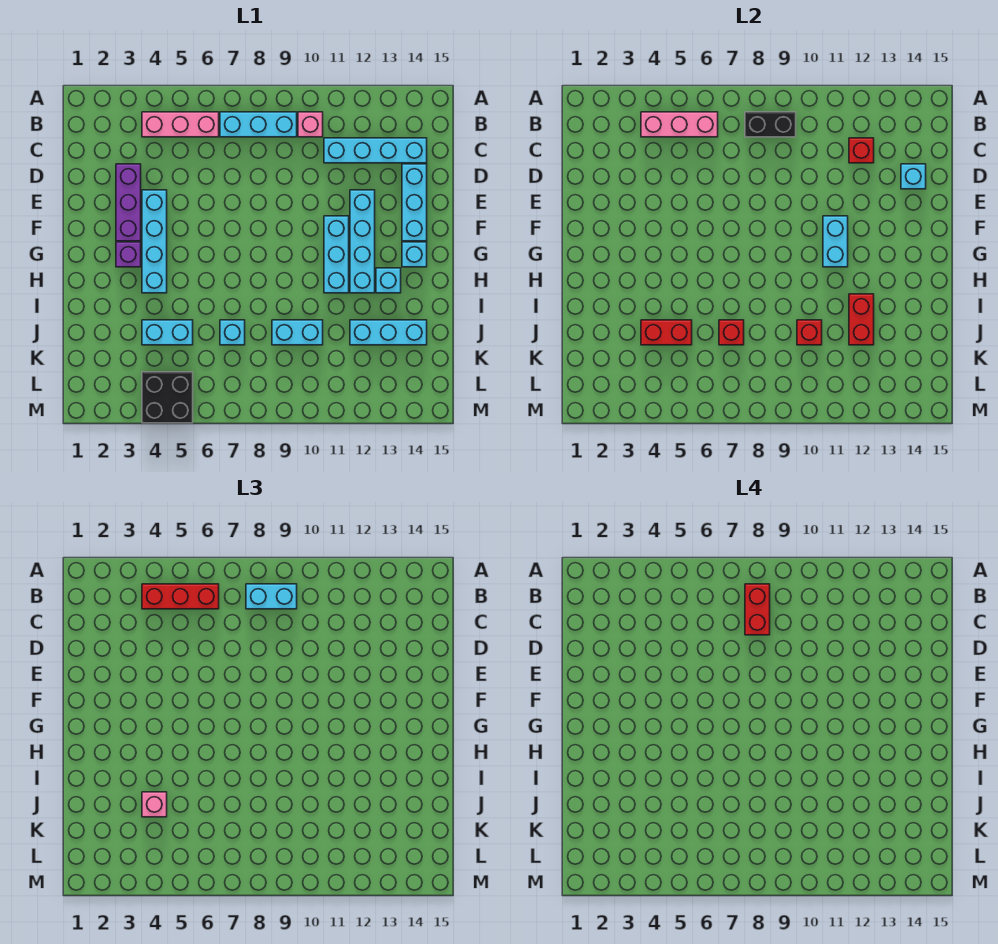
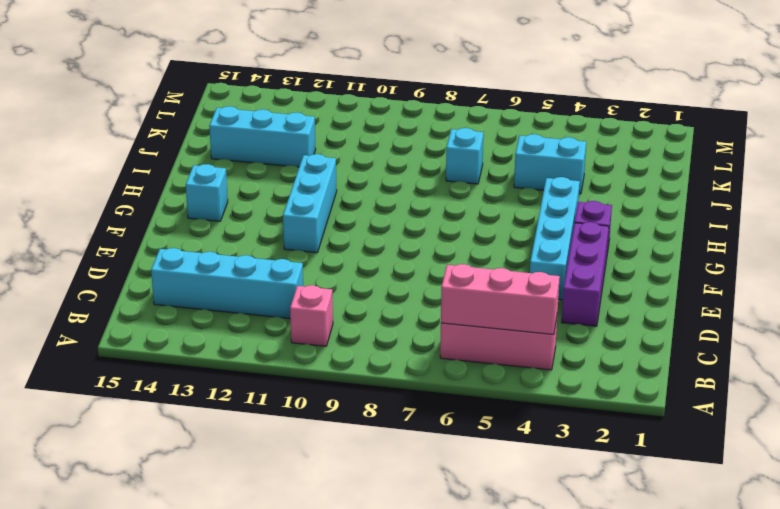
none -> cyan 1x3 brick [220,112,297,137]
none -> cyan 1x3 brick [402,164,427,241]
none -> cyan 1x4 brick [350,190,375,293]
none -> cyan 1x1 brick [376,268,401,293]

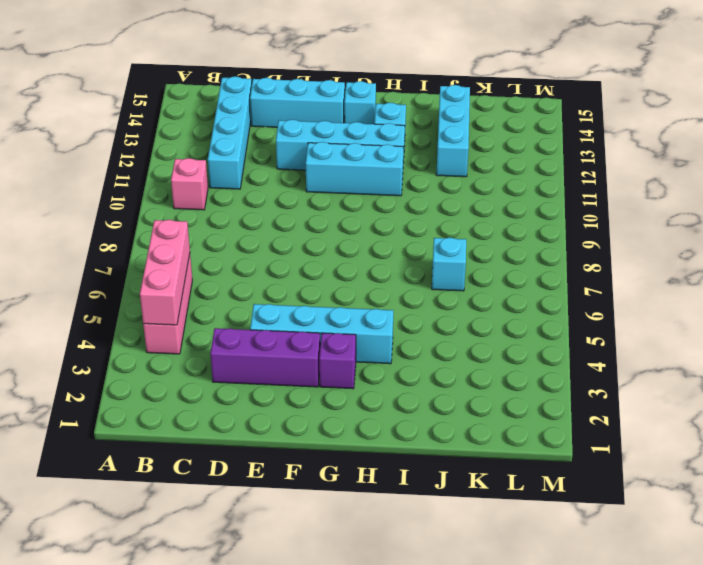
none -> cyan 1x3 brick [220,112,297,137]
none -> cyan 1x2 brick [142,320,193,345]
none -> cyan 1x2 brick [272,320,323,345]
none -> black 2x2 brick [142,372,193,423]

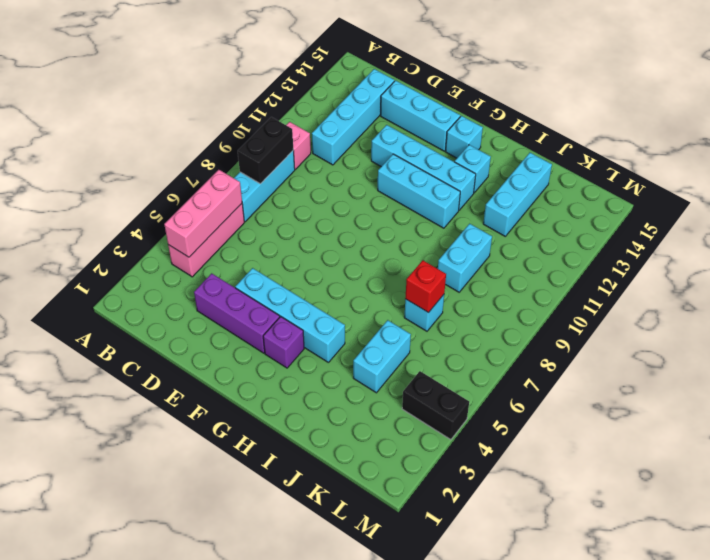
black 1x2 brick [402,371,469,440] -> black 2x2 brick [142,372,193,423]
none -> red 1x1 brick [849,138,874,163]
none -> cyan 1x1 brick [901,164,926,189]
none -> cyan 1x2 brick [823,216,848,267]
none -> red 1x2 brick [849,294,874,345]

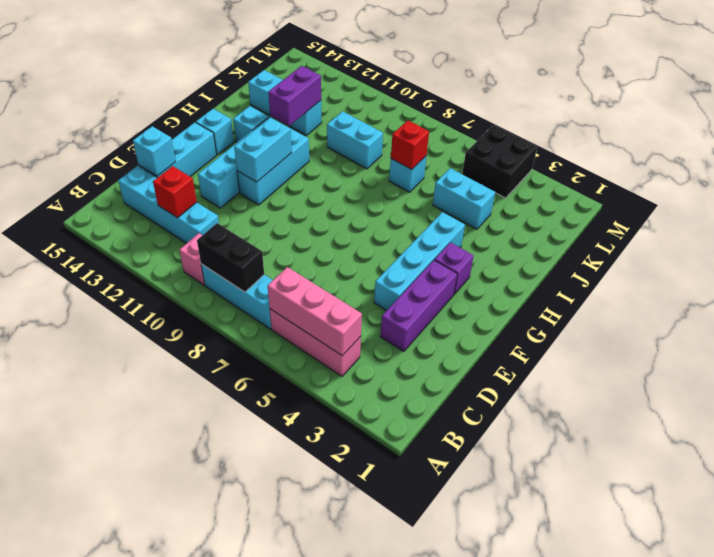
purple 1x2 brick [268,66,321,126] -> red 1x2 brick [849,294,874,345]
none -> red 1x2 brick [641,320,692,345]
none -> red 1x1 brick [797,320,822,345]
none -> red 1x3 brick [142,584,219,609]
none -> cyan 1x2 brick [246,584,297,609]

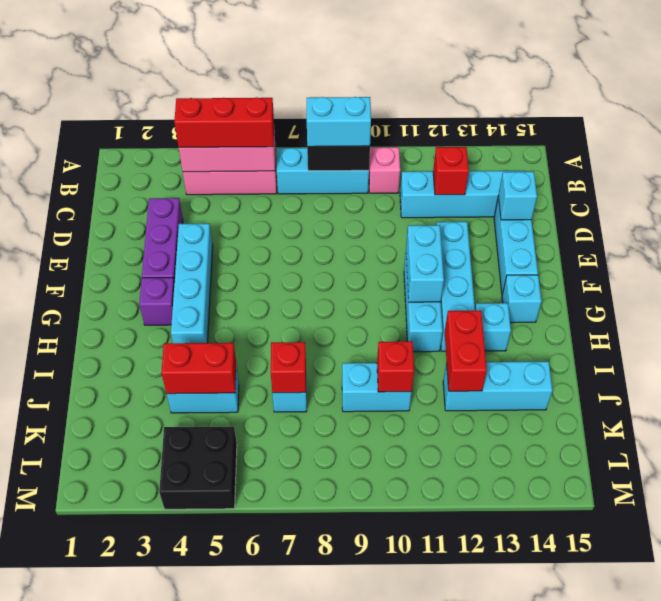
none -> pink 1x1 brick [142,792,167,817]
none -> red 1x2 brick [745,584,770,635]

